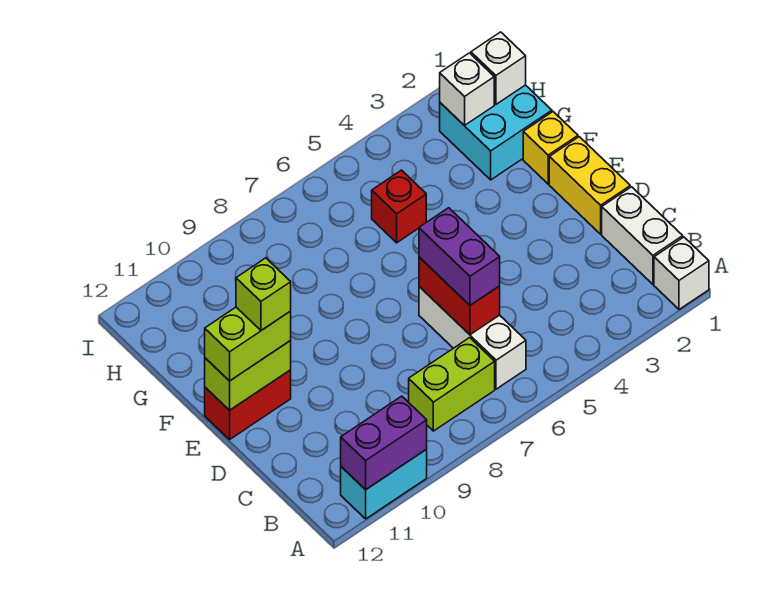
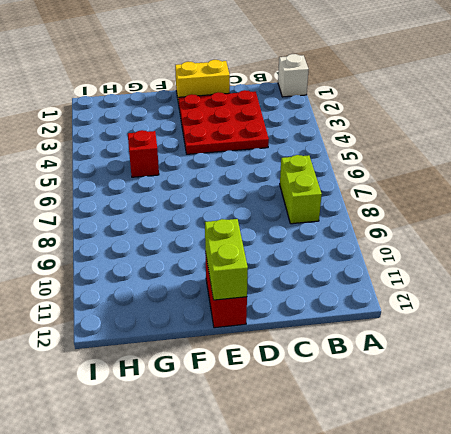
red 3x3 plate [178,90,269,154] -> none
none -> cyan 1x2 brick [341,449,427,519]
none -> white 1x2 brick [602,187,683,284]
none -> white 1x3 brick [419,287,526,389]

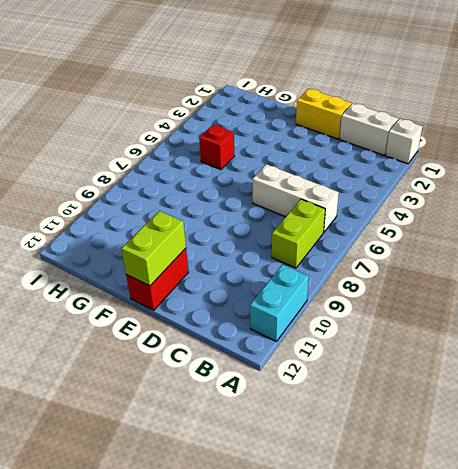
none -> yellow 1x1 brick [523,112,578,184]
none -> cyan 2x2 brick [440,85,552,180]
none -> purple 1x2 brick [341,396,427,490]

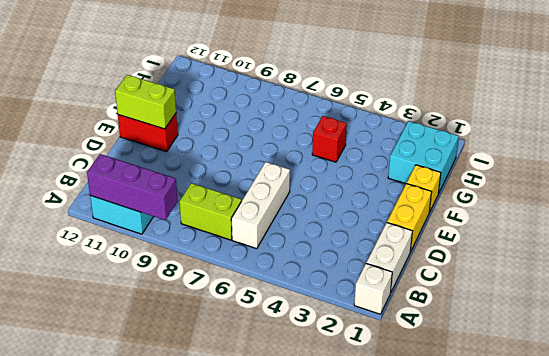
purple 1x3 brick [87,154,178,220] -> purple 1x2 brick [341,396,427,490]
none -> red 1x2 brick [419,257,500,335]
none -> white 1x1 brick [471,32,526,104]
none -> white 1x1 brick [440,53,494,125]

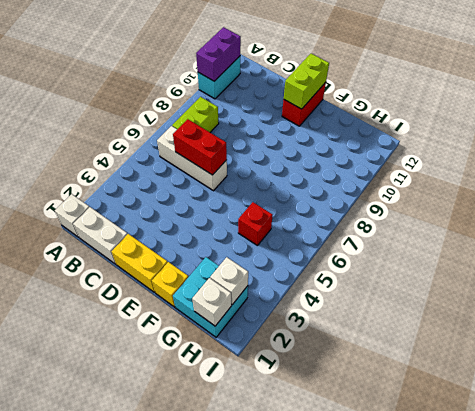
none -> purple 1x2 brick [419,208,500,305]
none -> lime 1x2 brick [205,307,291,381]
none -> lime 1x1 brick [236,258,291,330]

